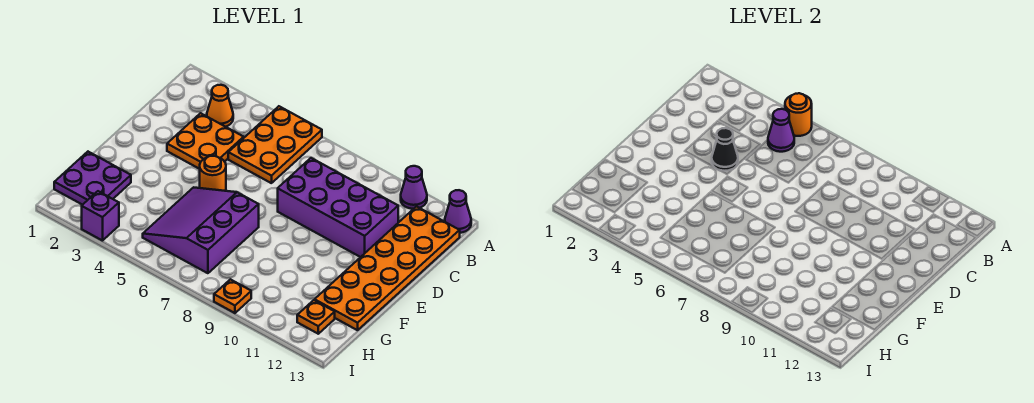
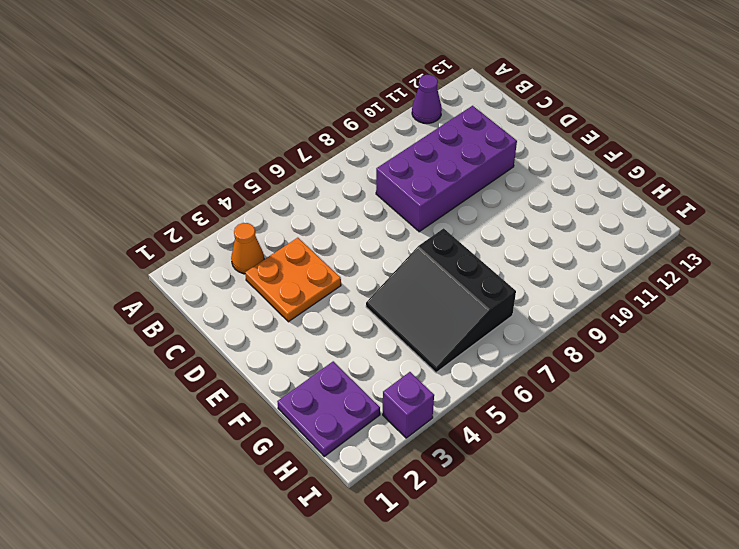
black 3x3 slope [366,228,516,373] -> purple 3x3 slope [143,187,259,273]
none -> orange 2x3 plate [228,106,322,183]
none -> purple 1x1 cone [445,190,471,233]
none -> orange 2x6 plate [315,207,460,330]

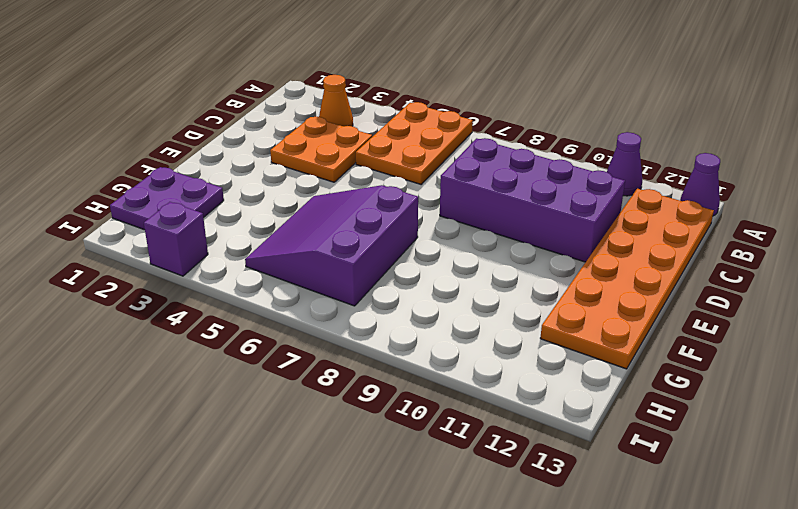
none -> orange 1x1 round brick [200,156,226,191]
none -> orange 1x1 plate [297,300,335,334]
none -> orange 1x1 plate [214,279,251,313]

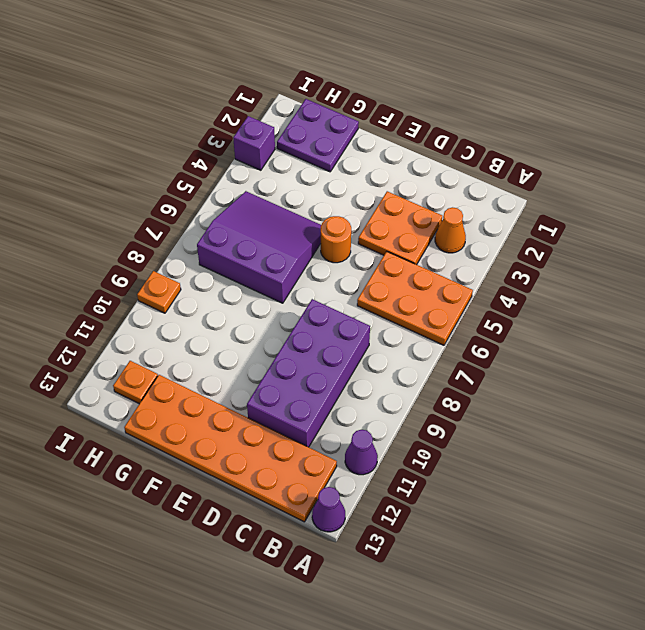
none -> orange 1x1 round brick [785,93,812,136]
none -> purple 1x1 cone [768,109,794,152]
none -> black 1x1 cone [712,128,738,171]

